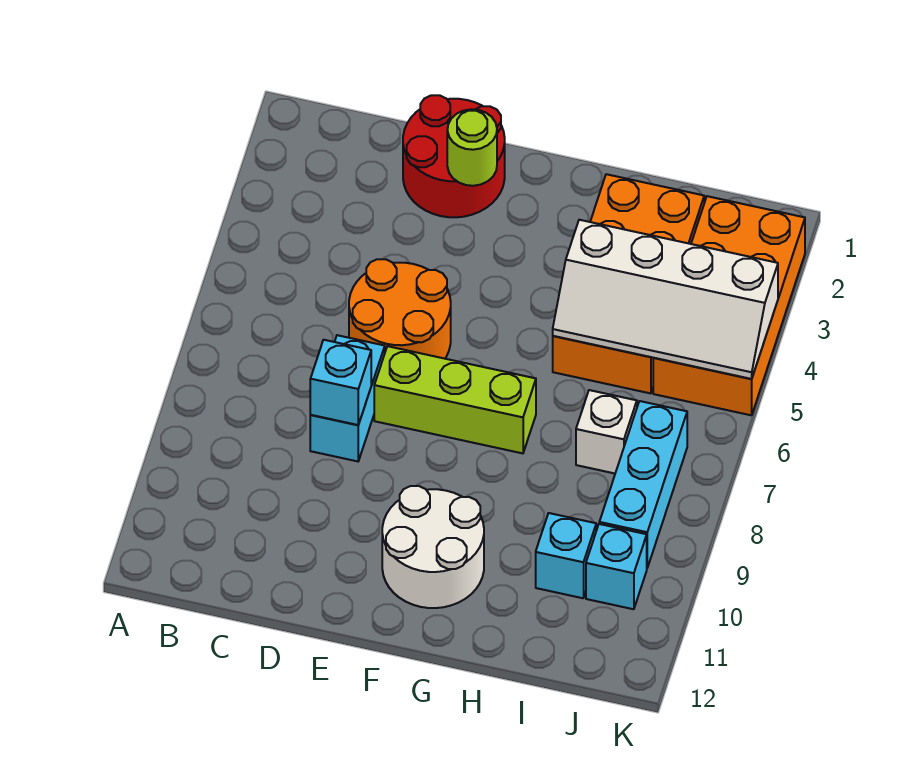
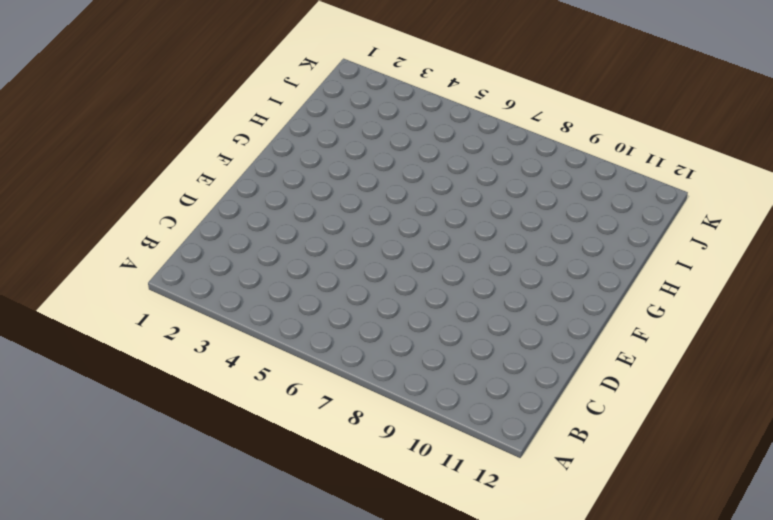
none -> red 2x2 round brick [403,95,505,217]
none -> orange 2x2 round brick [349,259,451,359]
none -> cyan 1x2 brick [310,335,385,461]

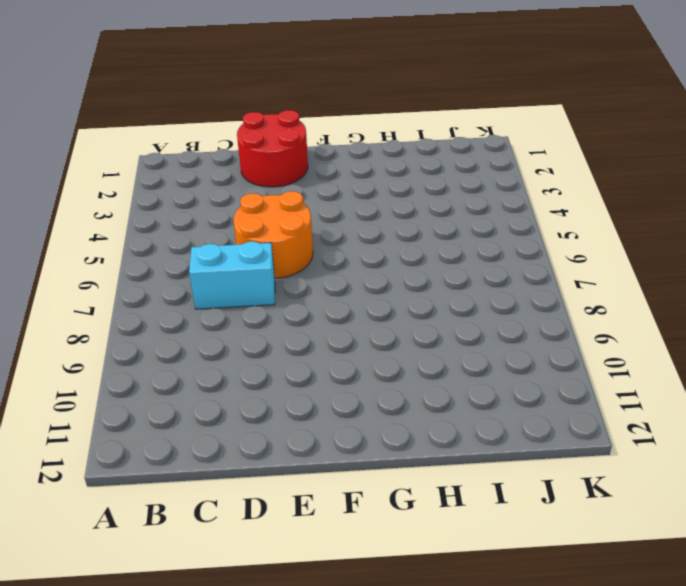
cyan 1x2 brick [189,241,275,309] -> cyan 1x2 brick turned to [310,335,385,461]
none -> lime 1x3 brick [374,346,536,453]
none -> white 2x2 round brick [382,486,484,608]
none -> orange 2x4 brick [553,174,704,393]

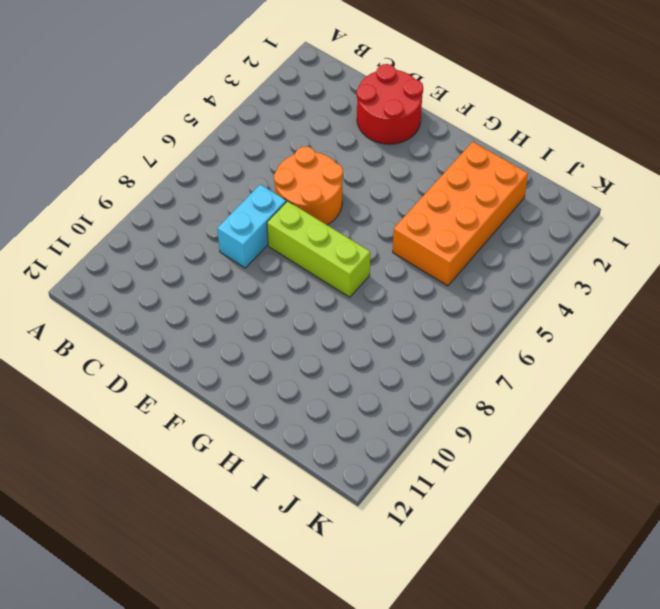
none -> white 2x2 round brick [382,486,484,608]
none -> white 1x1 brick [576,390,637,473]
none -> cyan 1x1 brick [536,513,596,598]

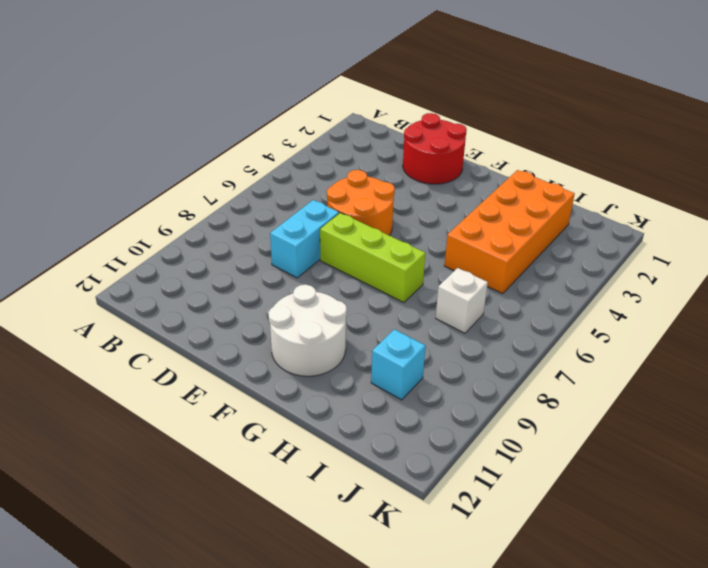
none -> orange 2x4 brick [653,196,805,415]
none -> cyan 1x3 brick [599,401,687,568]
none -> cyan 1x1 brick [586,524,647,609]

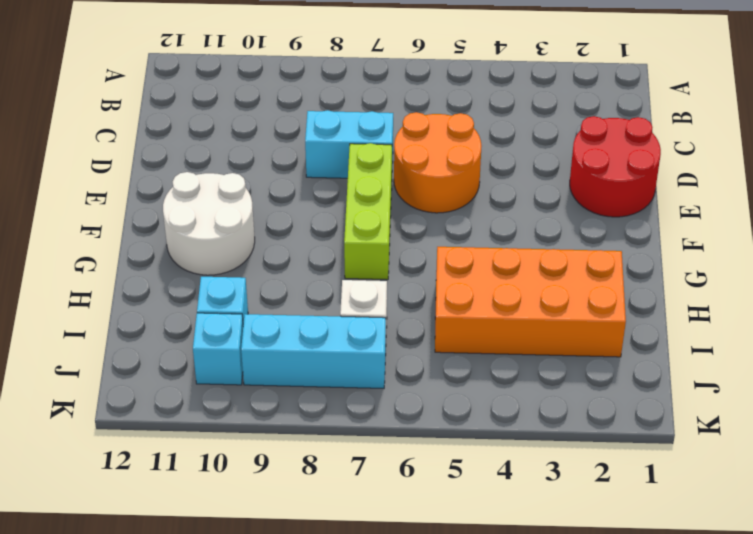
none -> orange 2x4 brick [653,196,805,415]
none -> cyan 1x1 brick [310,340,371,425]
none -> lime 1x1 round brick [447,109,497,186]

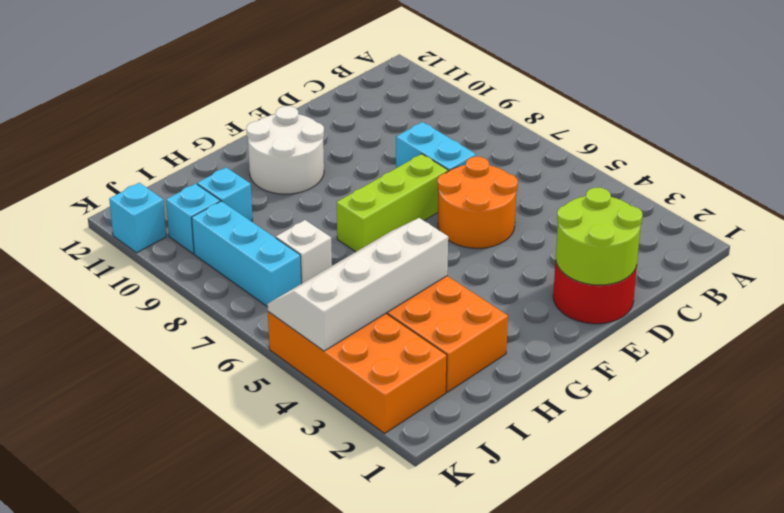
lime 2x2 round brick [556,188,643,285] -> lime 1x1 round brick [447,109,497,186]
cyan 1x1 brick [109,183,166,253] -> cyan 1x1 brick moved to [310,340,371,425]

